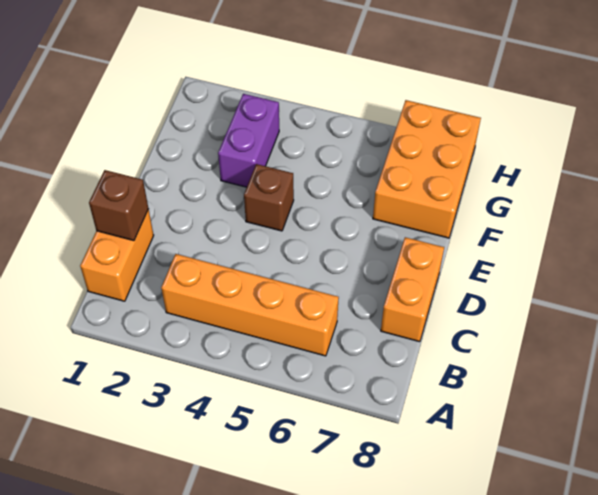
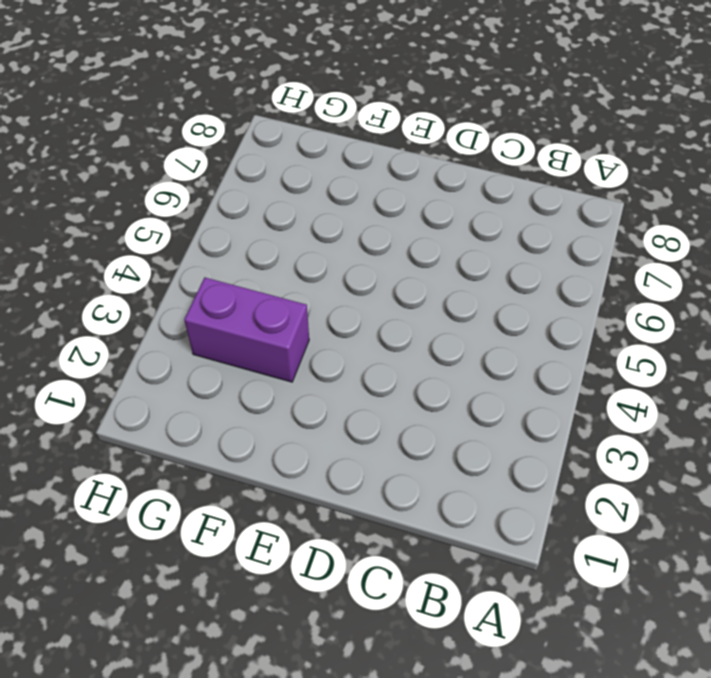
none -> orange 1x2 brick [80,209,154,301]
none -> orange 1x4 brick [161,254,339,356]

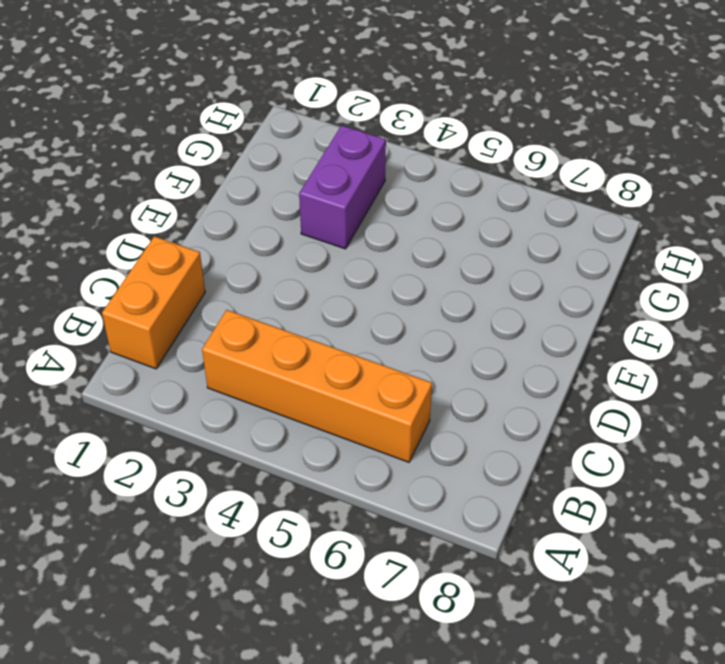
none -> orange 1x2 brick [381,237,444,342]
none -> brown 1x1 brick [244,164,294,231]

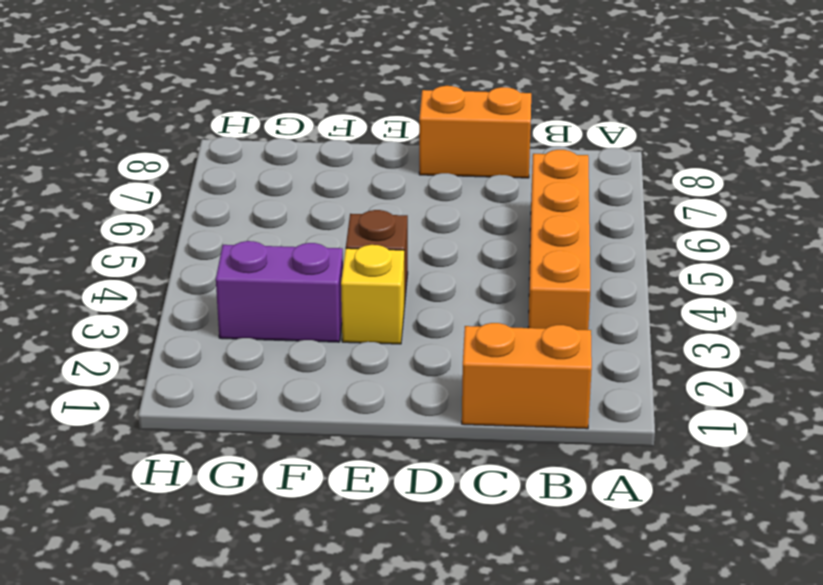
yellow 1x1 brick [341,245,404,344] -> none
none -> orange 2x3 brick [373,100,481,238]
none -> brown 1x1 brick [89,170,149,241]

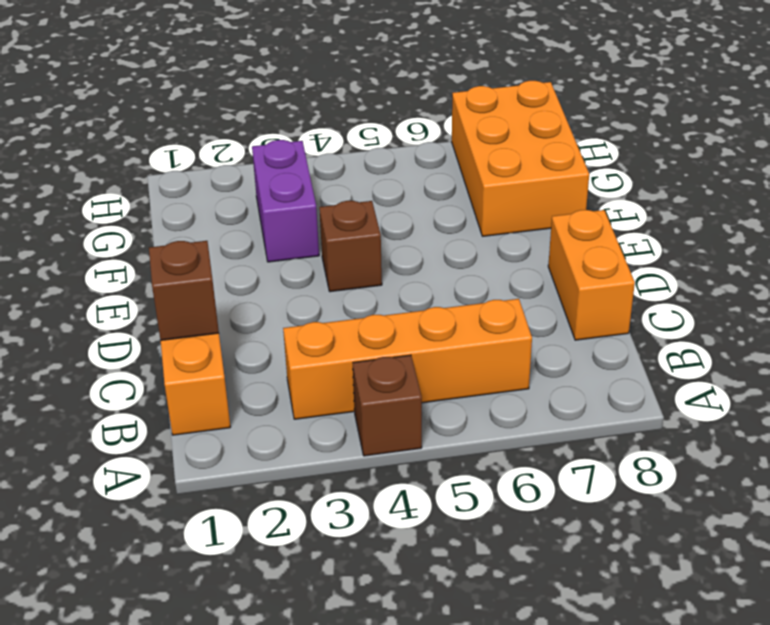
brown 1x1 brick [353,355,422,456] -> none

